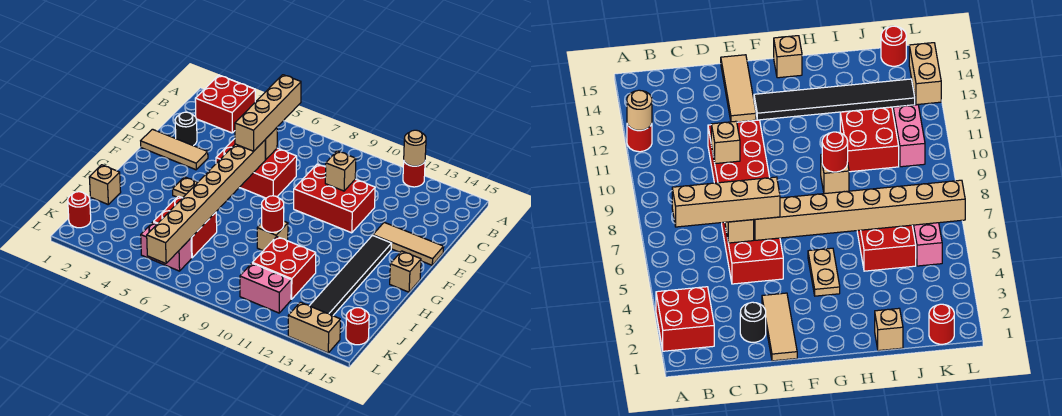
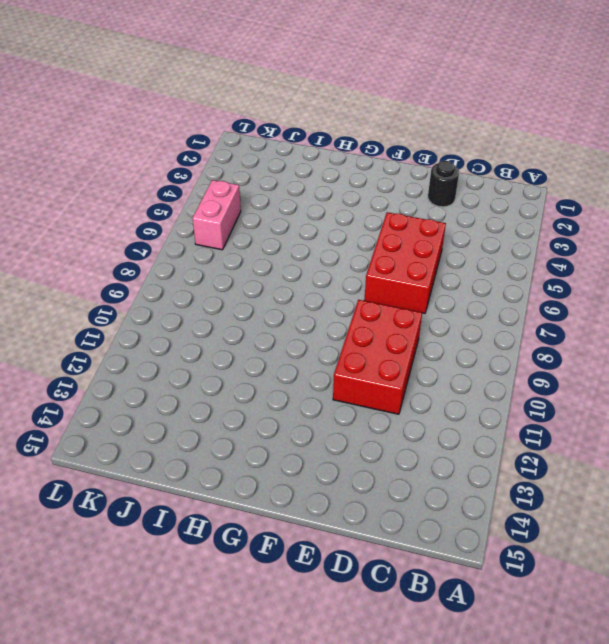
none -> red 2x2 brick [195,75,255,133]
none -> red 1x1 round brick [403,162,425,187]
none -> tan 1x3 tile [141,129,208,170]

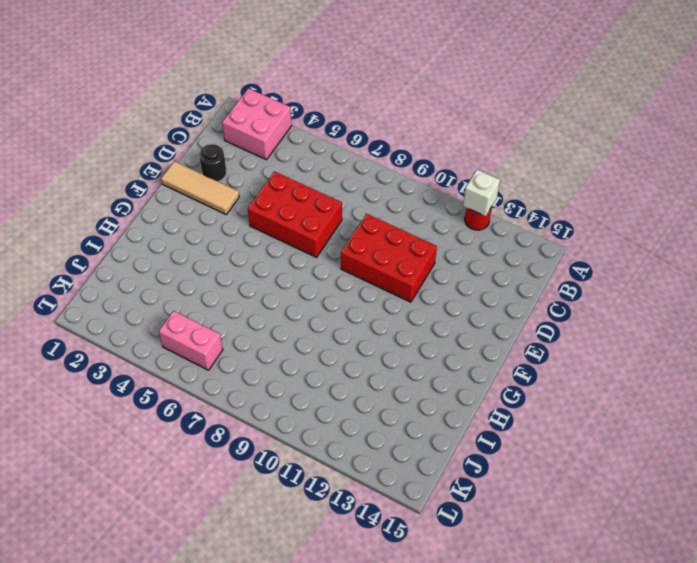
pink 2x2 brick [222,88,292,160] -> red 2x2 brick [195,75,255,133]
white 1x1 brick [463,170,500,216] -> tan 1x1 round brick [404,130,426,166]
none -> tan 1x3 tile [373,222,444,265]
none -> black 1x6 tile [310,235,392,316]
none -> tan 1x2 plate [172,177,198,198]

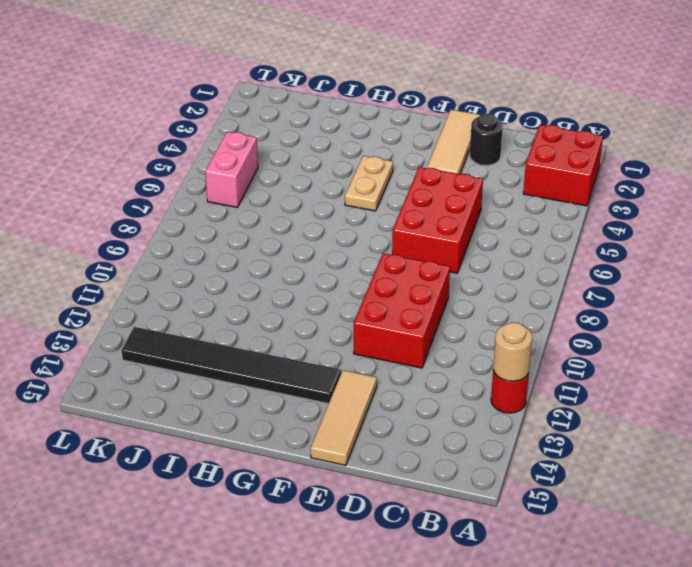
none -> tan 1x1 brick [390,251,421,292]
none -> tan 1x1 brick [257,221,288,251]
none -> tan 1x1 brick [89,165,121,204]

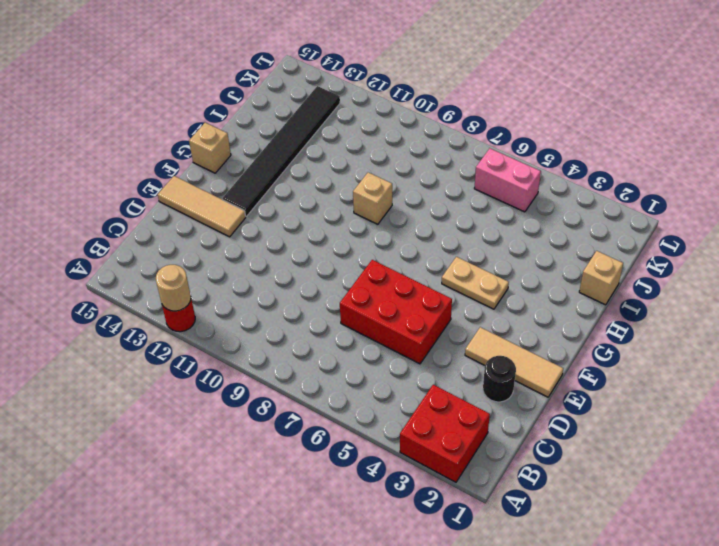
none -> red 2x3 brick [294,164,375,233]
none -> red 2x2 brick [154,196,217,258]
none -> red 2x2 brick [253,237,316,299]

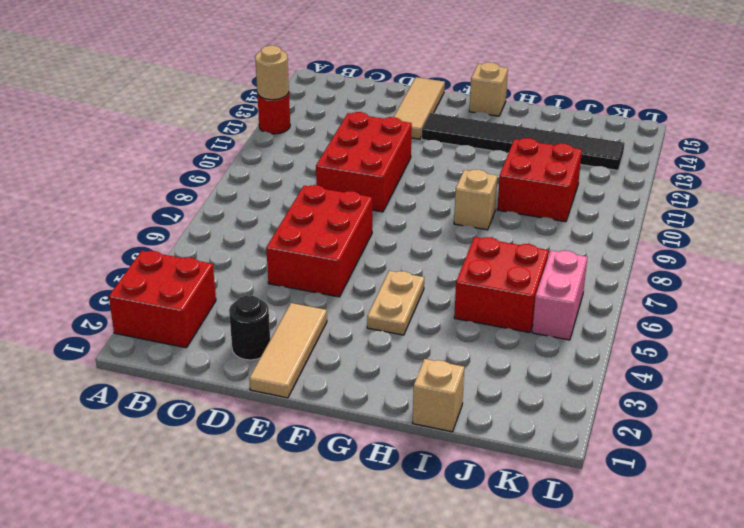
none -> red 1x1 round brick [68,192,91,228]
none -> pink 1x2 brick [240,263,291,313]
none -> red 1x1 round brick [346,308,369,345]

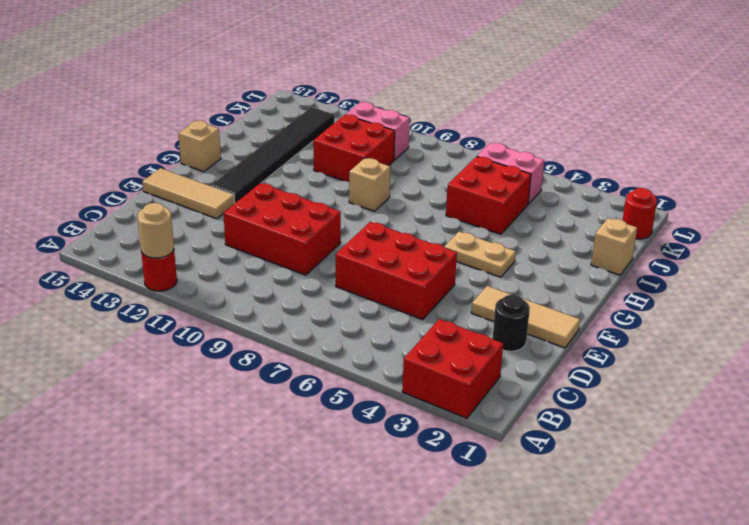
none -> red 1x1 round brick [346,308,369,345]
none -> tan 1x2 brick [288,302,340,353]
none -> tan 1x1 brick [265,128,277,160]

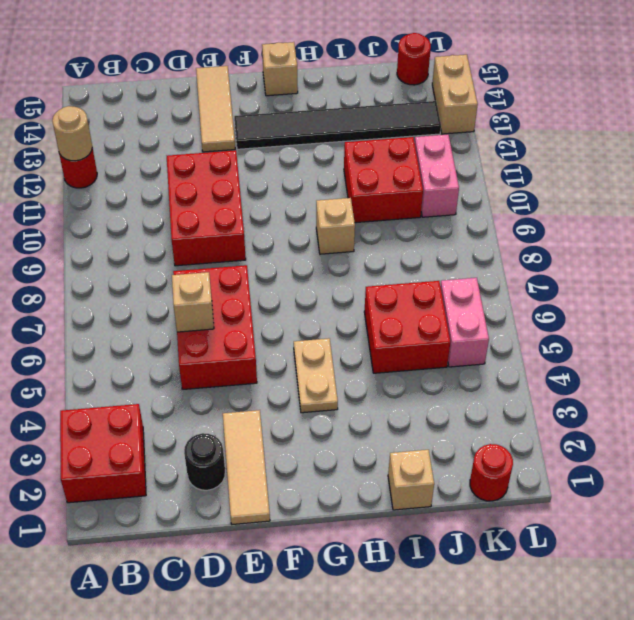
none -> tan 1x1 brick [325,151,356,191]
none -> tan 1x8 brick [147,140,265,263]
none -> red 1x1 round brick [262,196,284,232]

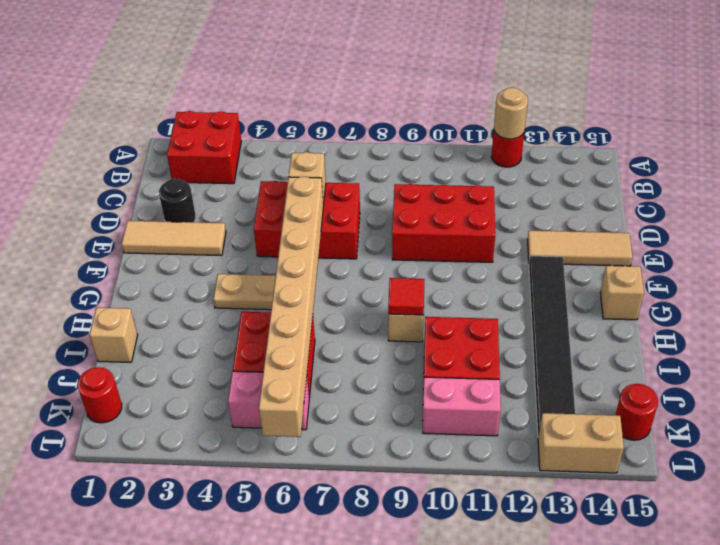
red 1x1 tile [388,278,424,315] -> red 1x1 round brick [262,196,284,232]
none -> tan 1x1 brick [325,151,356,191]
none -> tan 1x4 brick [235,75,301,151]

